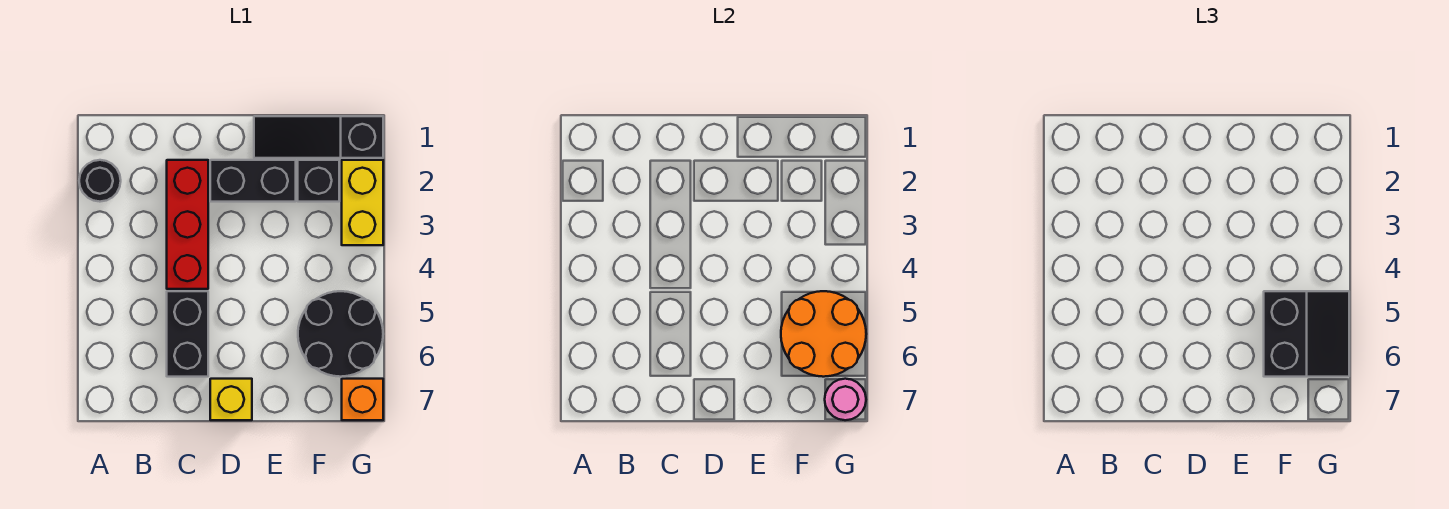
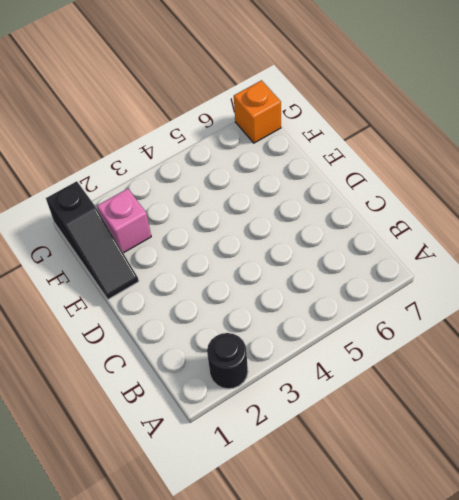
pink 1x1 brick [97,189,151,253] -> black 1x1 brick [298,160,339,202]
none -> red 1x3 brick [167,160,208,289]
none -> black 1x2 brick [167,291,208,377]
none -> black 1x2 brick [210,160,296,202]

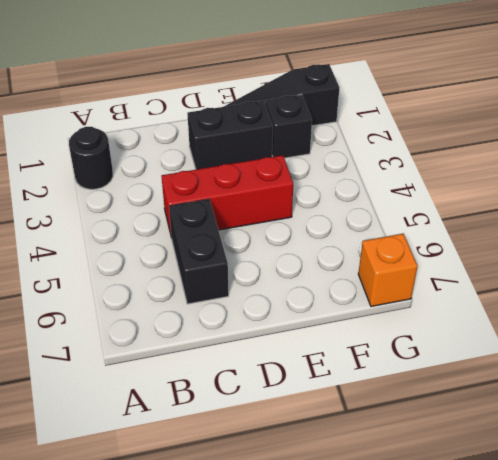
red 1x3 brick [162,155,293,238] -> red 1x3 brick turned to [167,160,208,289]
none -> yellow 1x1 brick [210,379,252,420]
none -> black 2x2 round brick [298,291,383,377]
none -> yellow 1x2 brick [342,160,383,245]

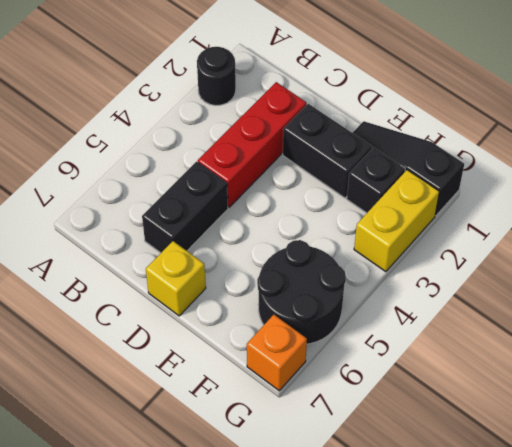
none -> orange 2x2 round brick [781,291,866,377]
none -> pink 1x1 round brick [825,379,866,420]
none -> black 2x2 slope [1264,291,1349,377]

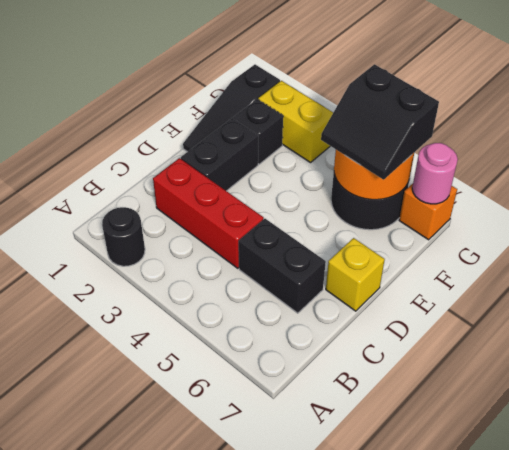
black 2x2 slope [321,64,439,180] -> black 2x2 slope turned to [1264,291,1349,377]

